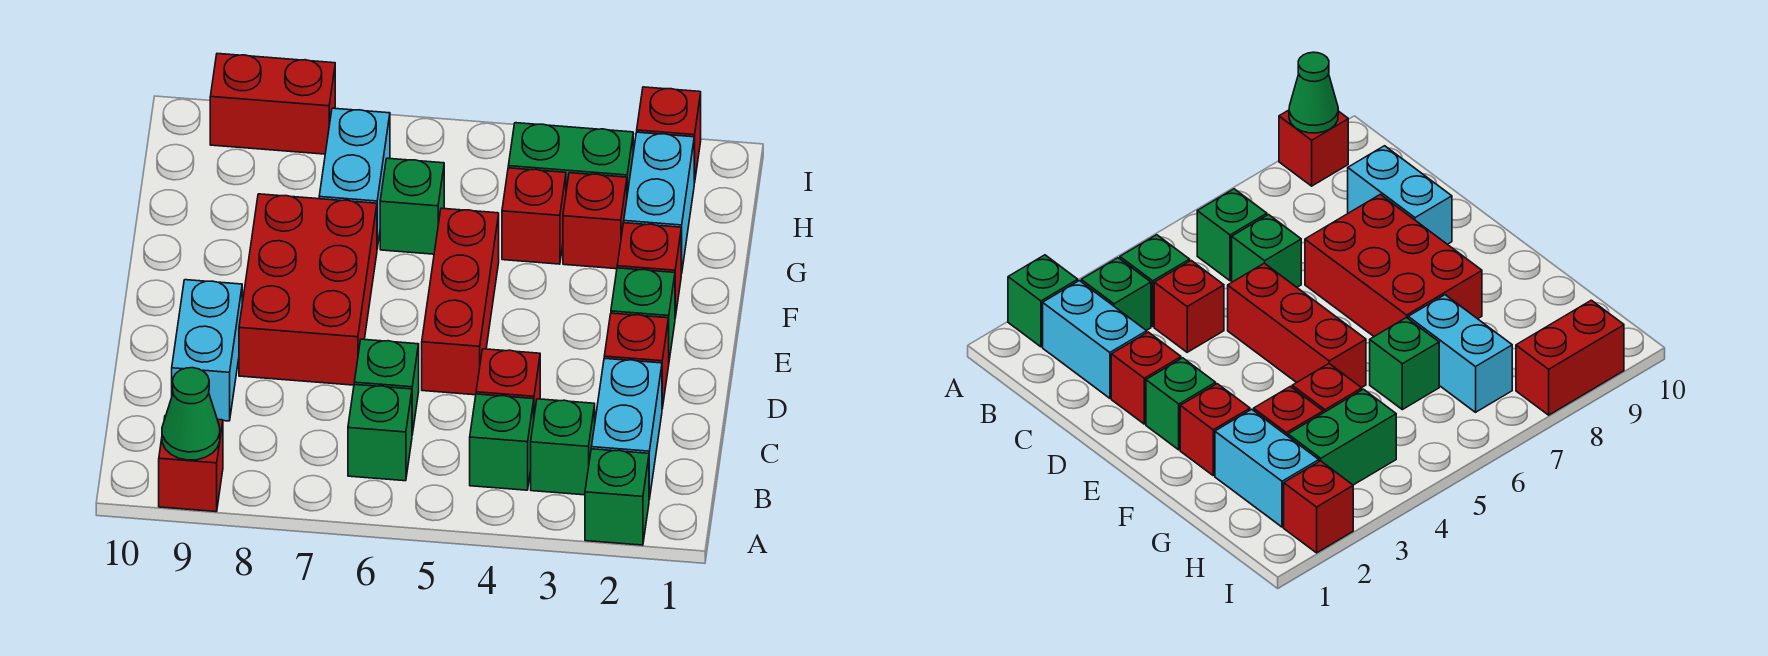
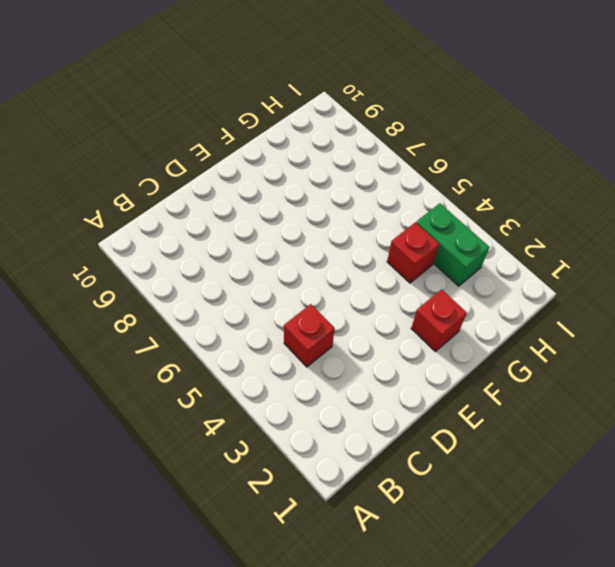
none -> green 1x1 brick [585,449,649,545]
none -> red 1x1 brick [159,415,223,512]
none -> cyan 1x2 brick [591,358,662,499]

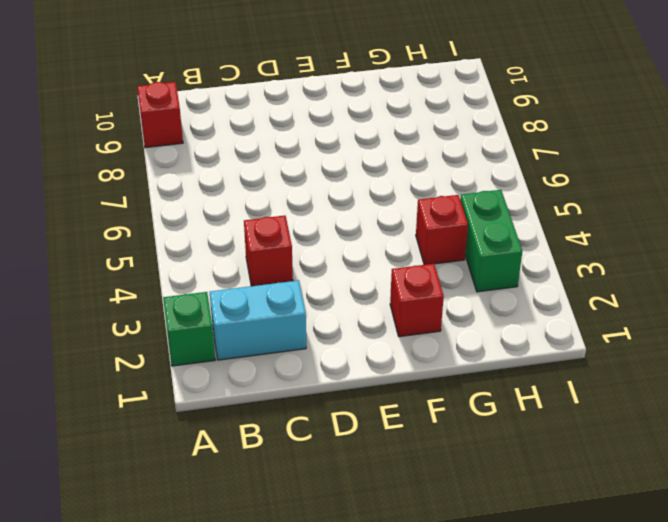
none -> green 1x1 brick [531,399,595,495]
none -> green 1x1 brick [470,394,534,490]
none -> green 1x1 brick [348,384,412,481]

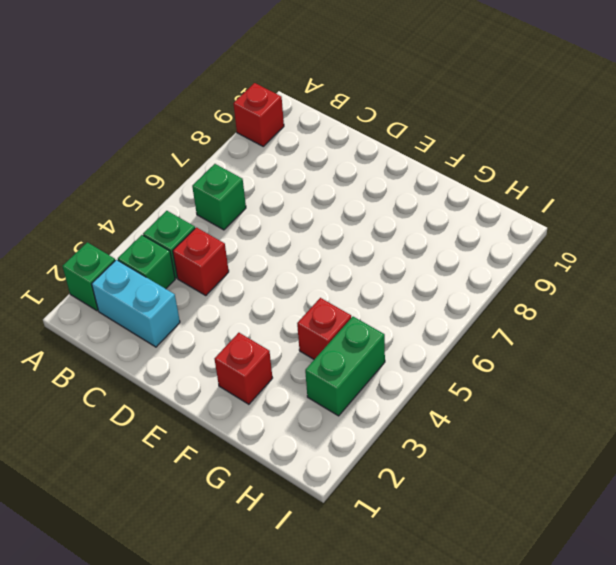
none -> green 1x1 brick [354,339,419,434]
none -> cyan 1x2 brick [172,280,242,421]
none -> red 1x1 brick [604,313,669,408]

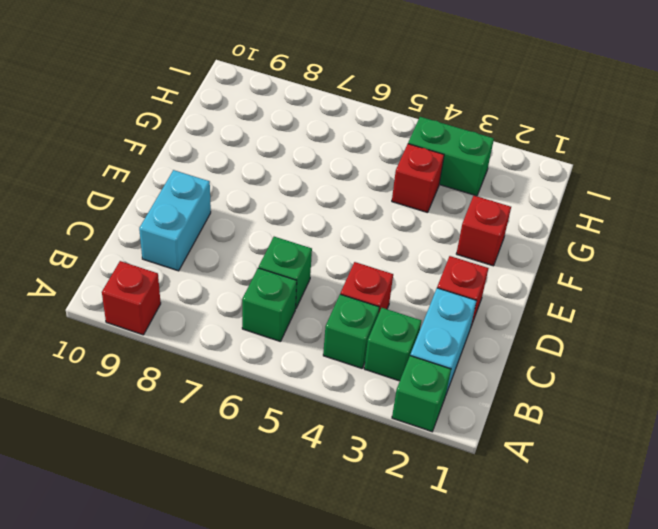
none -> red 1x3 brick [422,208,499,395]
none -> red 2x3 brick [239,194,377,385]
none -> green 1x1 brick [611,268,675,360]

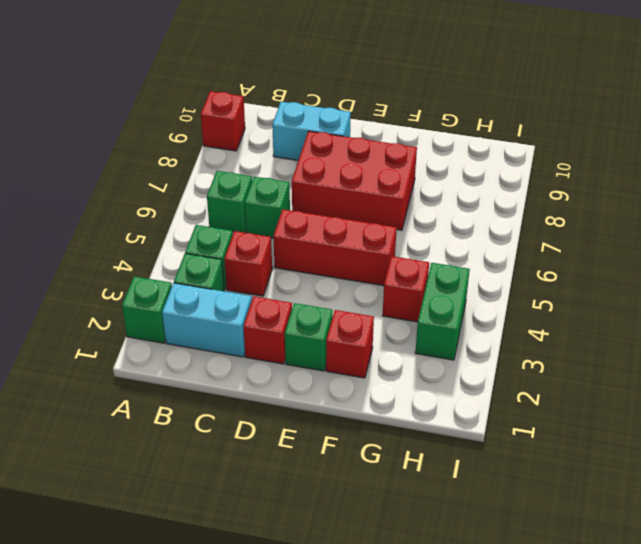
none -> cyan 1x2 brick [624,132,694,273]
none -> red 1x1 brick [563,173,627,269]
none -> green 1x1 brick [380,158,444,254]

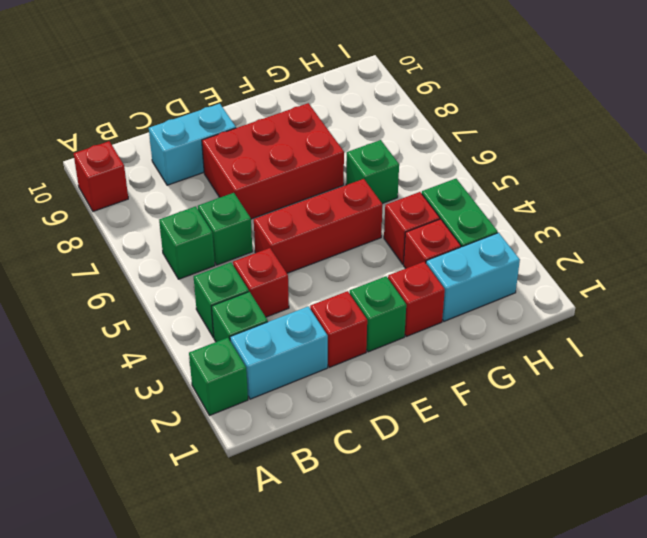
none -> cyan 1x2 brick [319,108,390,248]
none -> red 1x1 brick [637,87,701,183]
none -> red 1x2 brick [210,54,335,154]

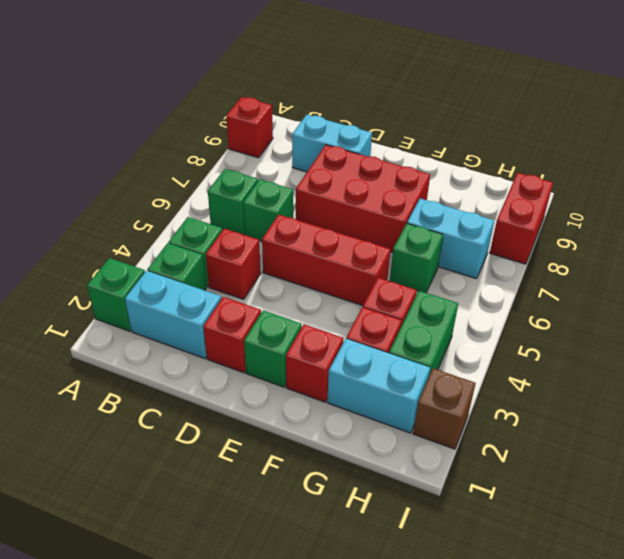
brown 1x1 brick [413,368,476,449] -> red 1x1 brick [637,87,701,183]
none -> green 1x1 cone [162,368,220,460]

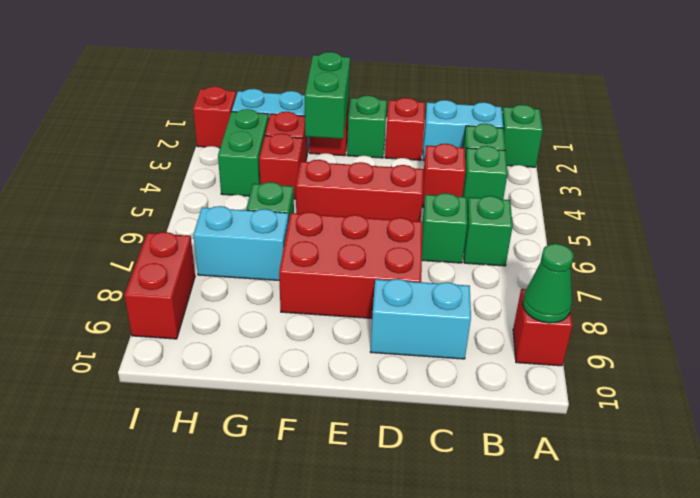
green 1x2 brick [305,52,350,139] -> none

